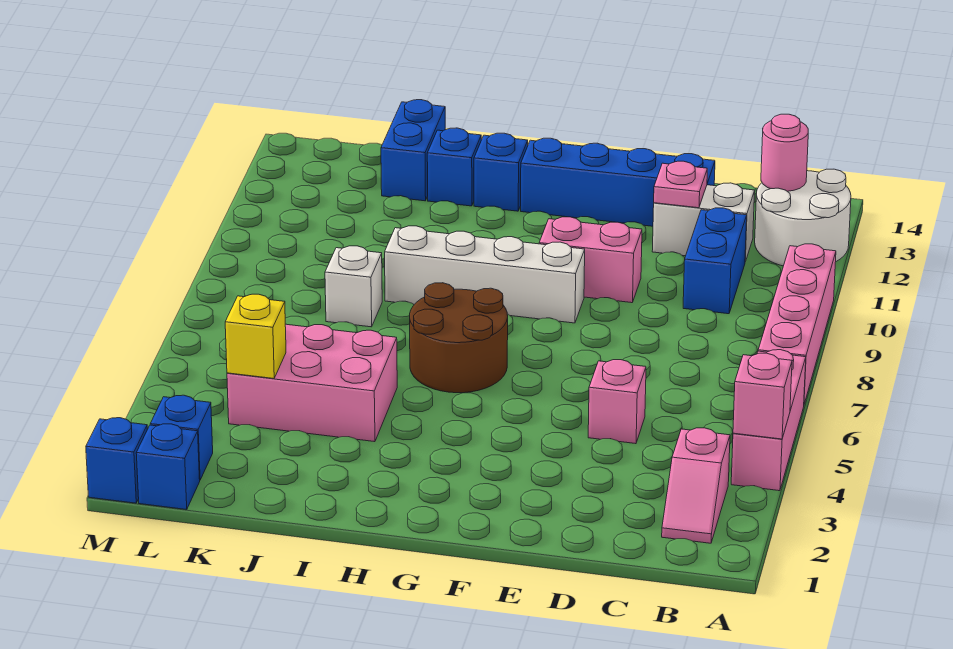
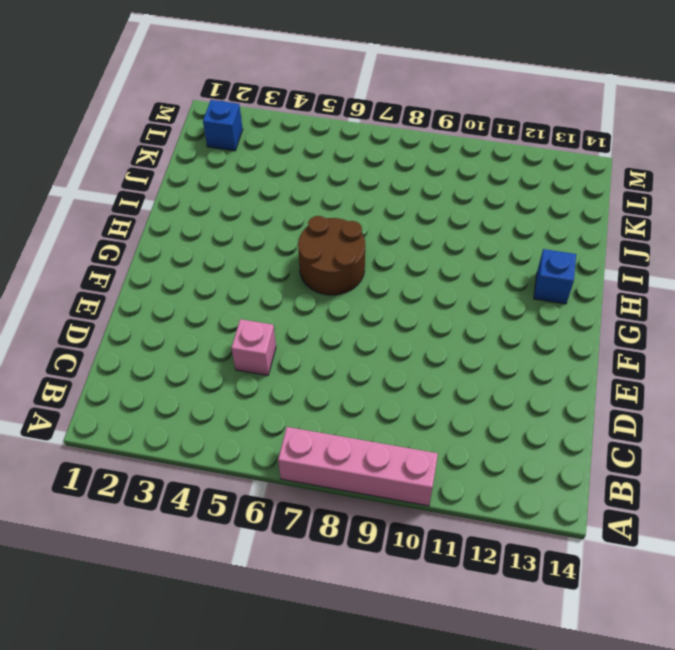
none -> pink 1x3 brick [731,350,806,491]
none -> white 2x2 round brick [755,169,851,266]
none -> pink 1x2 slope [662,428,730,543]

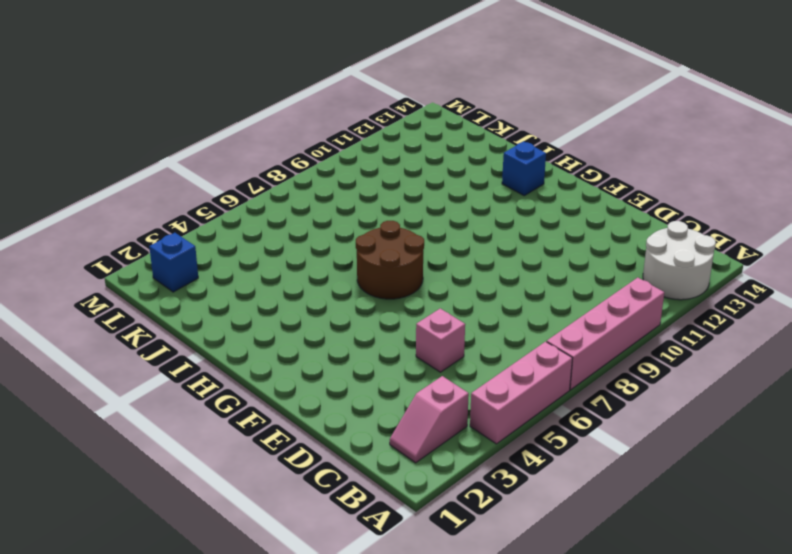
none -> blue 1x2 brick [683,208,747,314]
none -> white 1x2 brick [652,183,755,262]
none -> blue 1x4 brick [521,138,715,226]

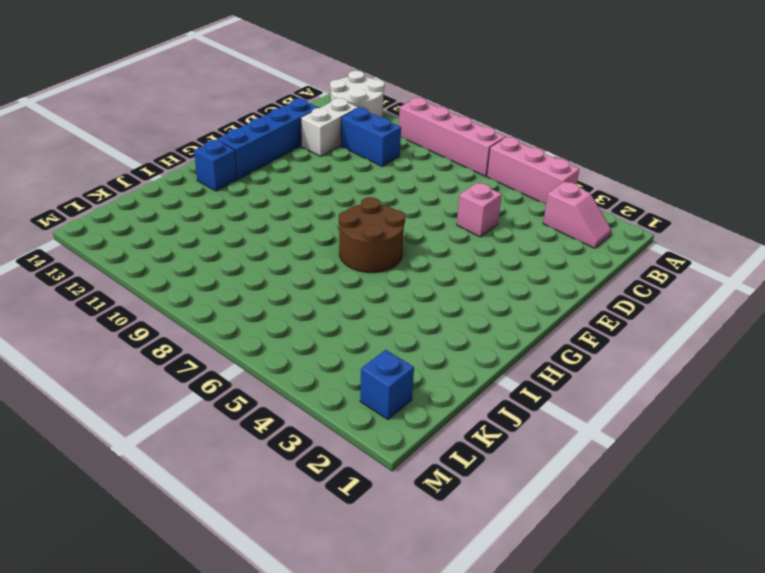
none -> pink 1x2 brick [539,217,642,303]
none -> white 1x4 brick [385,226,585,323]
none -> pink 2x3 brick [227,324,397,442]

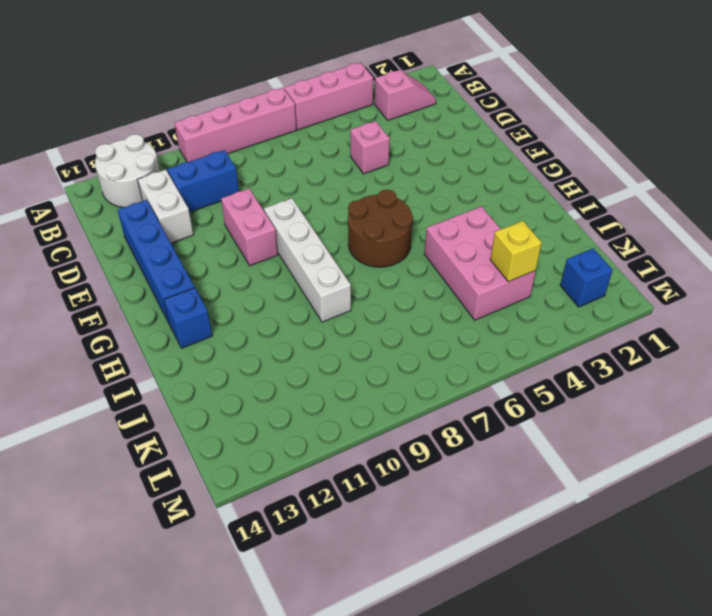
none -> blue 1x1 brick [427,128,481,206]
none -> white 1x1 brick [325,246,382,327]
none -> blue 1x2 brick [381,100,445,201]

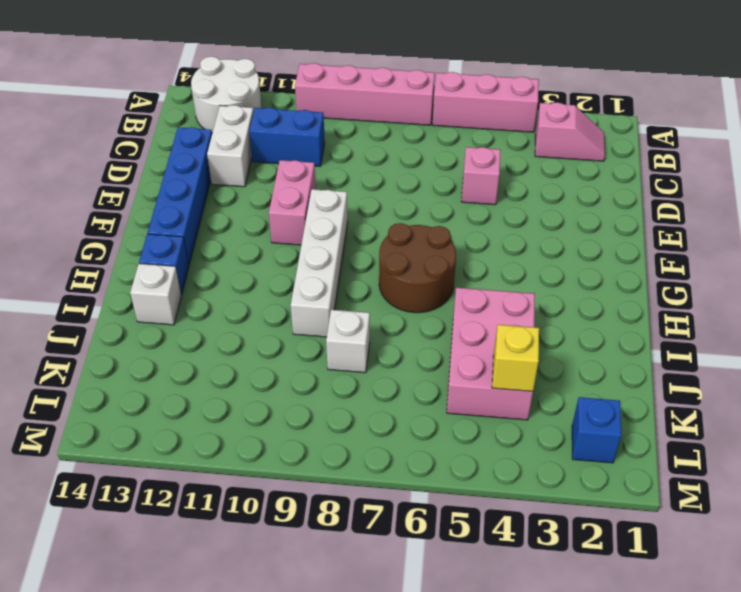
white 1x1 brick [130,264,181,325] -> blue 1x1 brick [427,128,481,206]
none -> blue 1x2 brick [381,100,445,201]
none -> blue 1x1 brick [136,424,200,510]
none -> blue 1x1 brick [86,418,147,503]

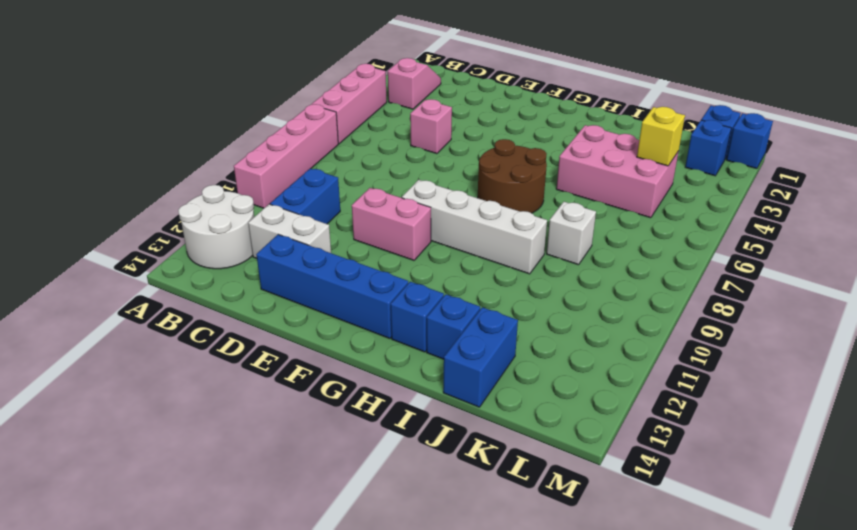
none -> pink 1x1 brick [733,353,792,439]
none -> pink 1x1 round brick [761,114,808,191]
none -> pink 1x1 plate [654,161,707,208]

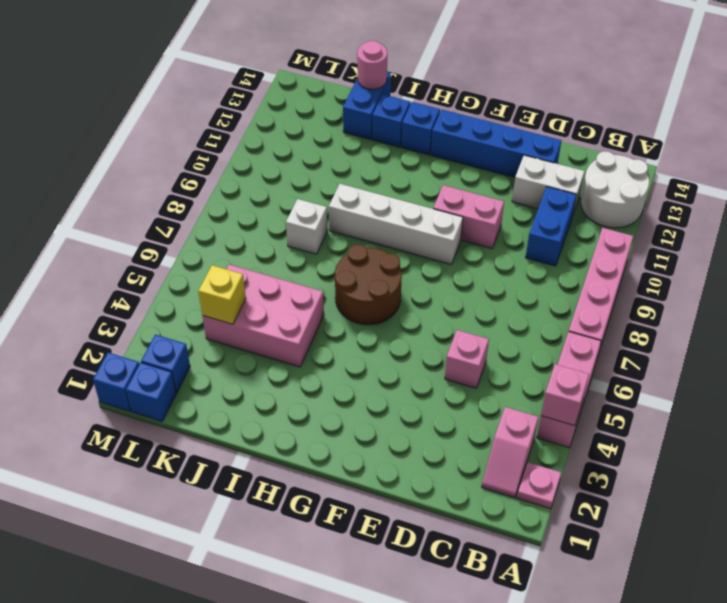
pink 1x1 plate [517,462,561,509] -> pink 1x1 plate moved to [654,161,707,208]
pink 1x1 round brick [357,41,387,90] -> pink 1x1 round brick moved to [761,114,808,191]

